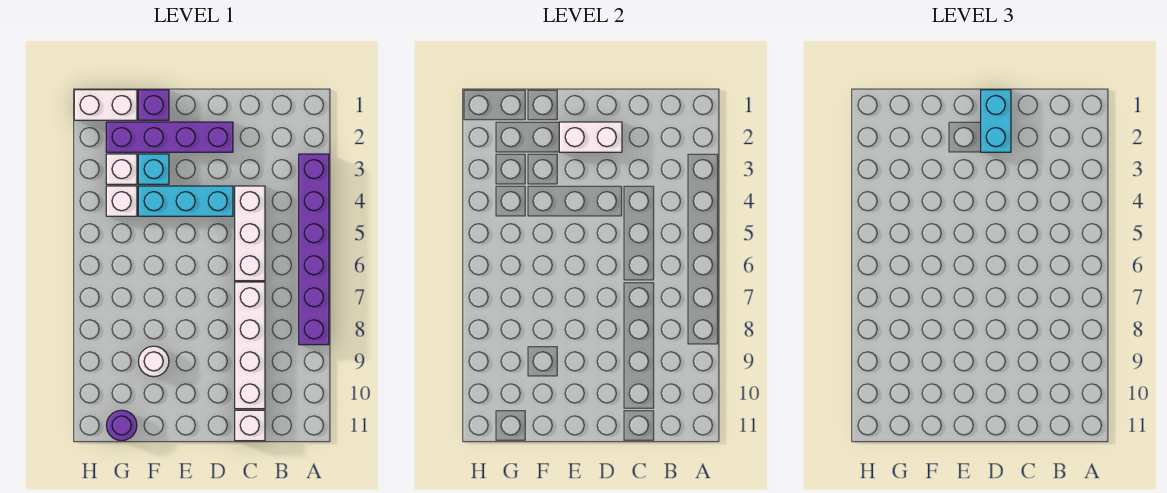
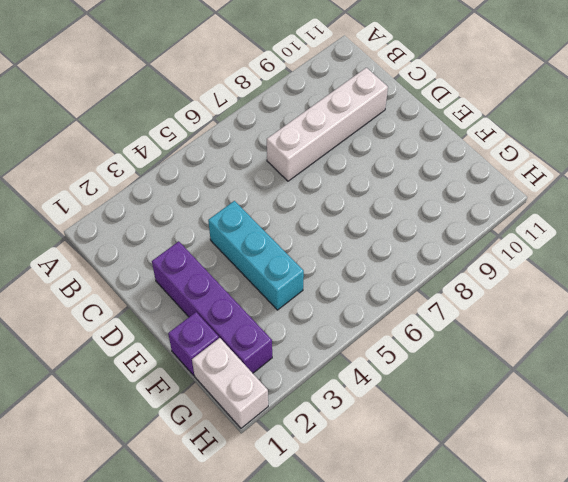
none -> purple 1x6 brick [299,154,329,345]
none -> white 1x3 brick [235,186,265,281]
none -> white 1x1 brick [235,410,265,441]

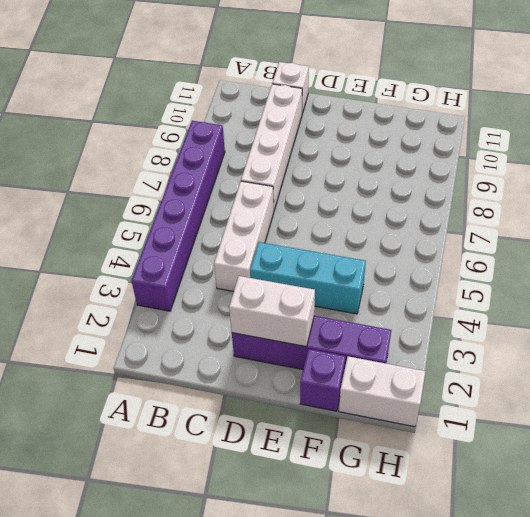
none -> cyan 1x1 brick [138,154,169,184]
none -> white 1x1 round brick [138,346,169,377]
none -> white 1x1 brick [106,154,137,184]

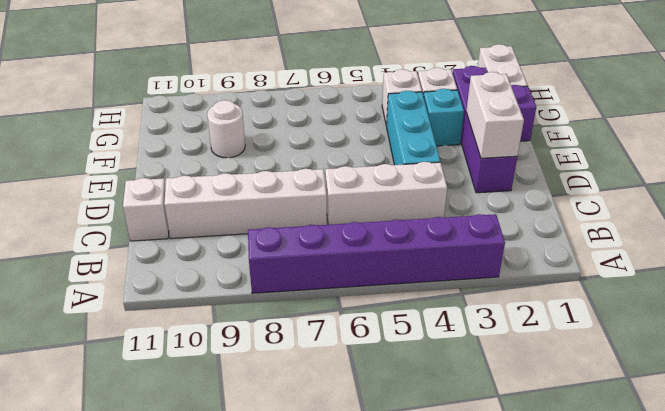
none -> purple 1x1 round brick [106,410,137,441]
none -> cyan 1x2 brick [981,90,1011,152]

